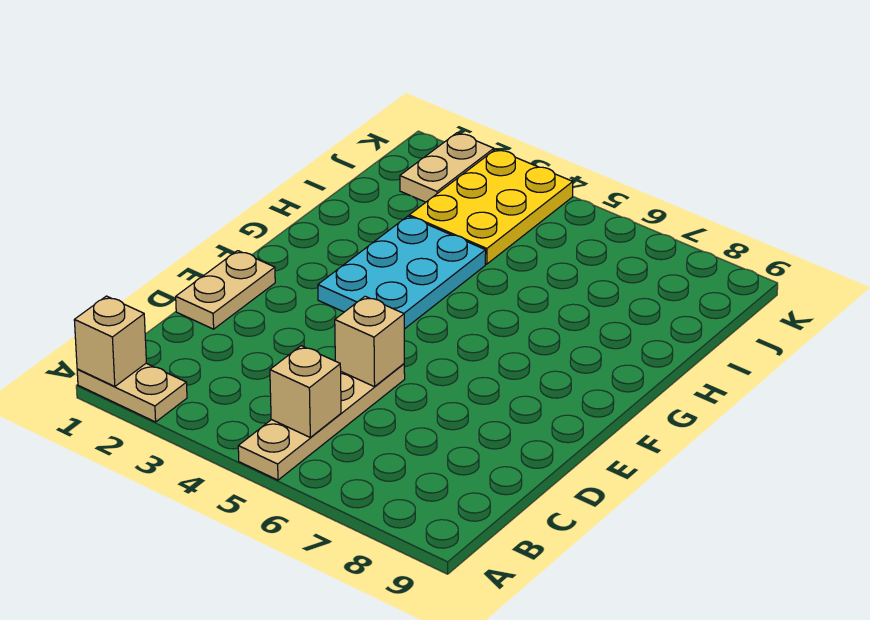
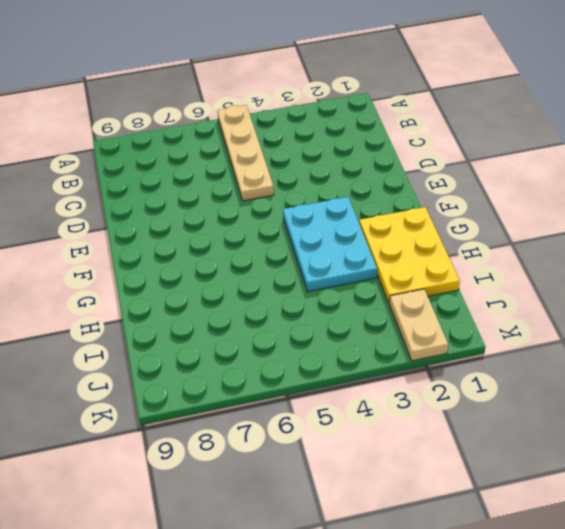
yellow 2x3 plate [359,207,460,304] -> yellow 2x3 plate moved to [409,149,573,264]
none -> tan 1x2 plate [77,363,187,422]
none -> tan 1x2 plate [176,251,275,329]

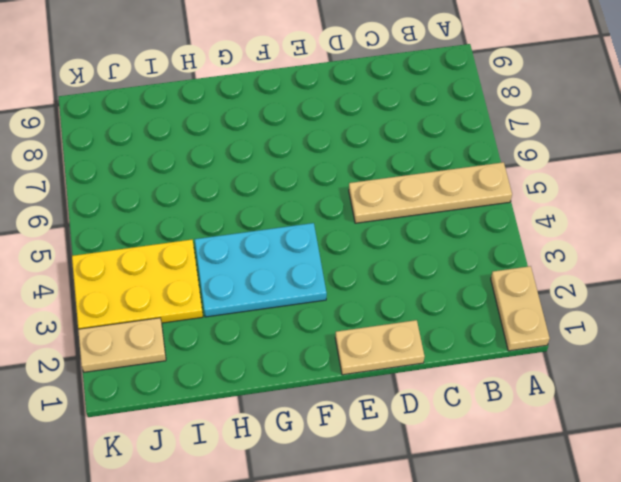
none -> tan 1x1 brick [74,296,146,386]
none -> tan 1x1 brick [270,346,341,437]

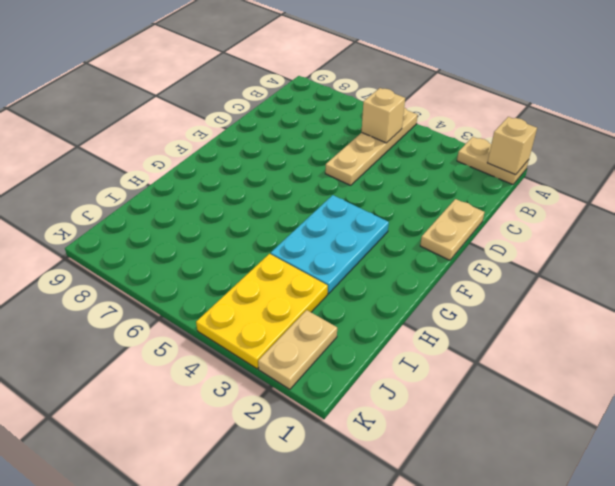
none -> tan 1x1 brick [335,296,404,387]

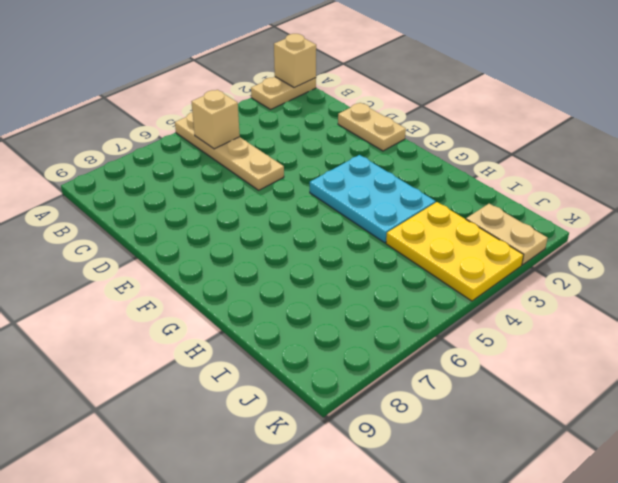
none -> tan 1x1 brick [335,296,404,387]

